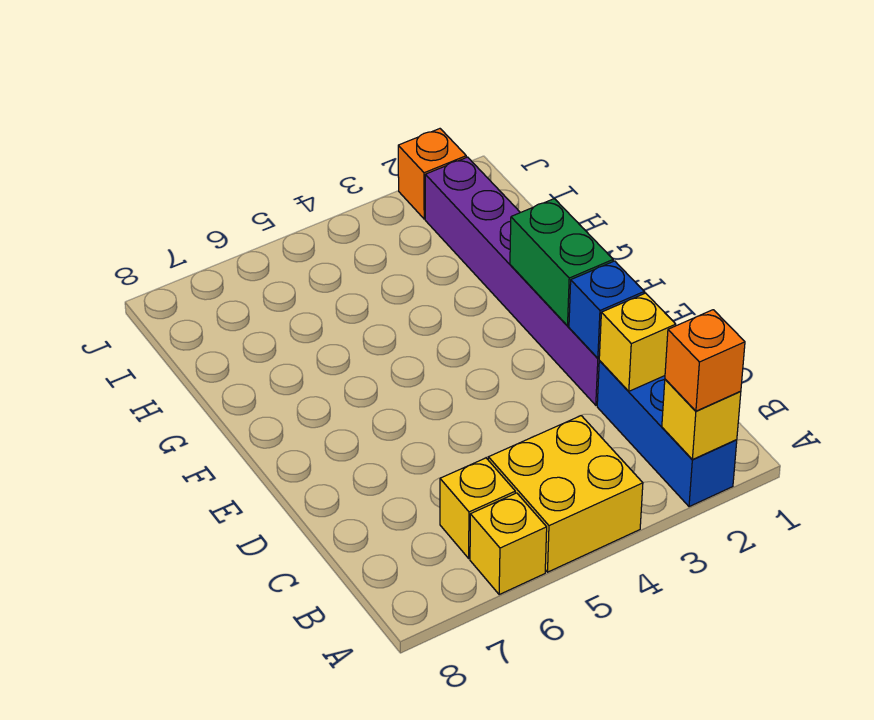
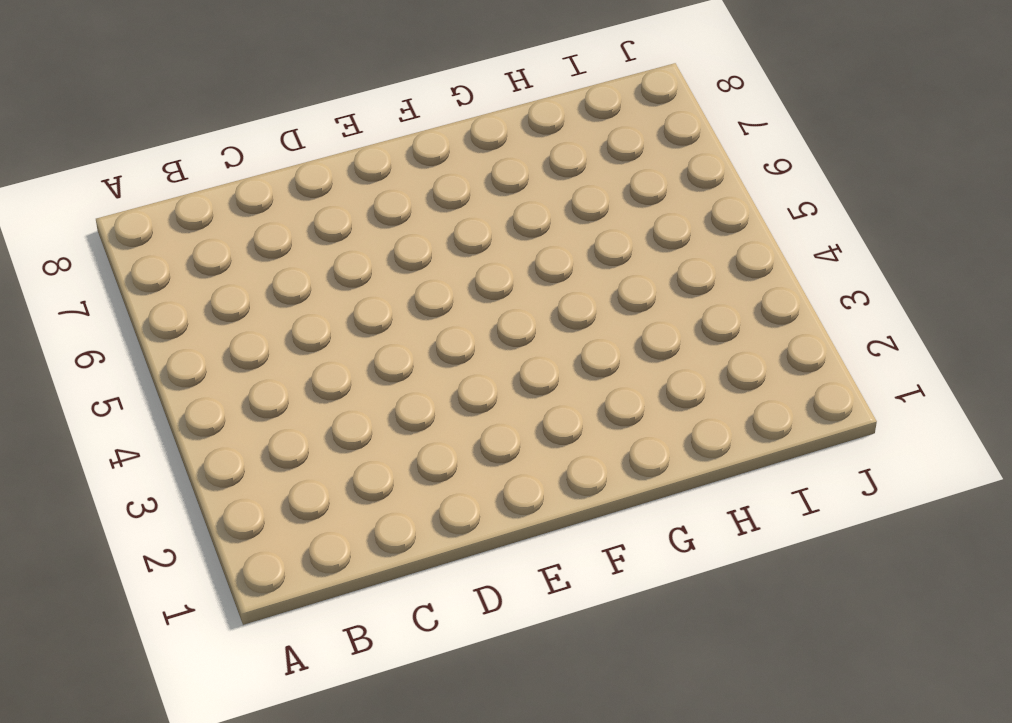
none -> blue 1x3 brick [597,361,737,507]
none -> yellow 2x2 brick [488,416,643,572]

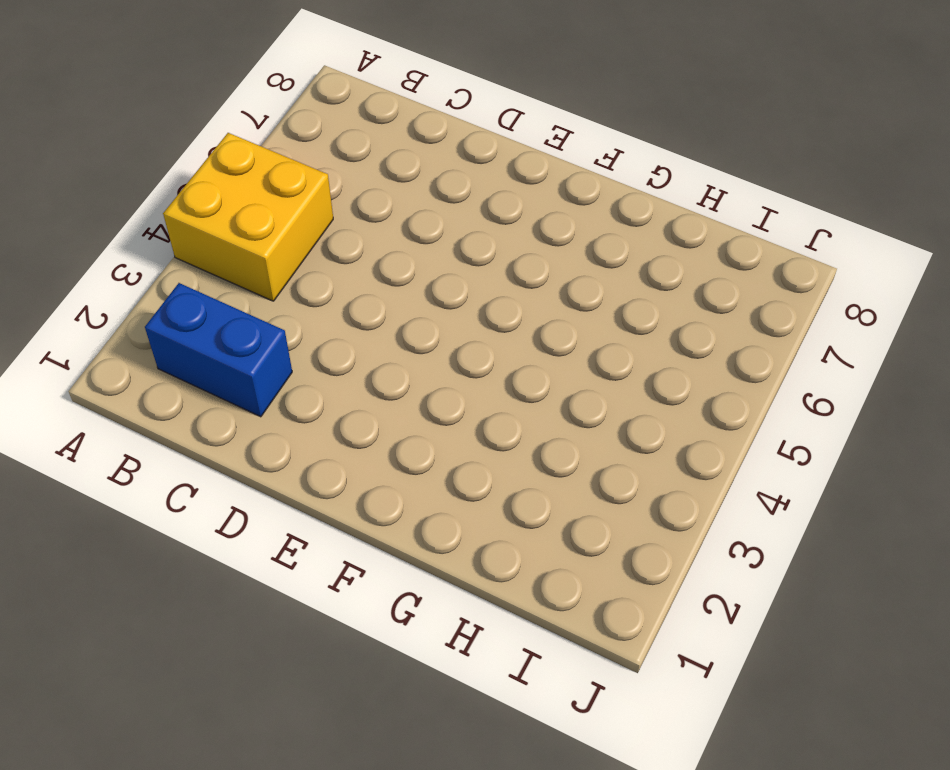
blue 1x2 brick [145,283,292,417] -> blue 1x3 brick [597,361,737,507]
none -> yellow 1x1 brick [470,493,547,594]
none -> yellow 1x1 brick [440,458,515,558]

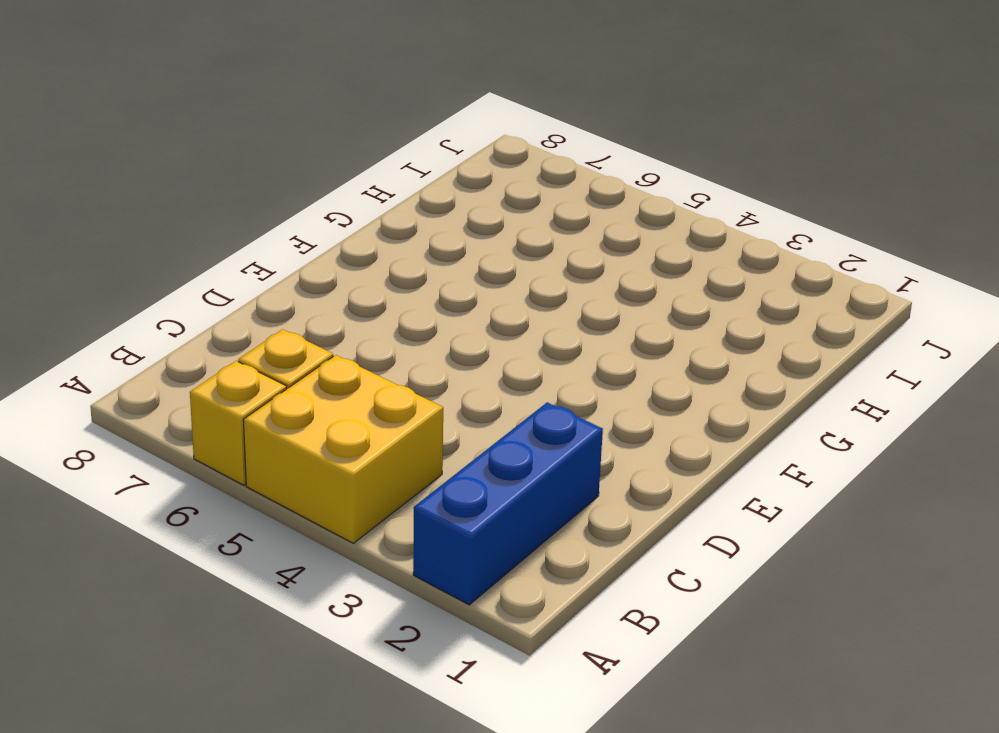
none -> purple 1x6 brick [425,157,599,405]
none -> orange 1x1 brick [398,129,466,219]

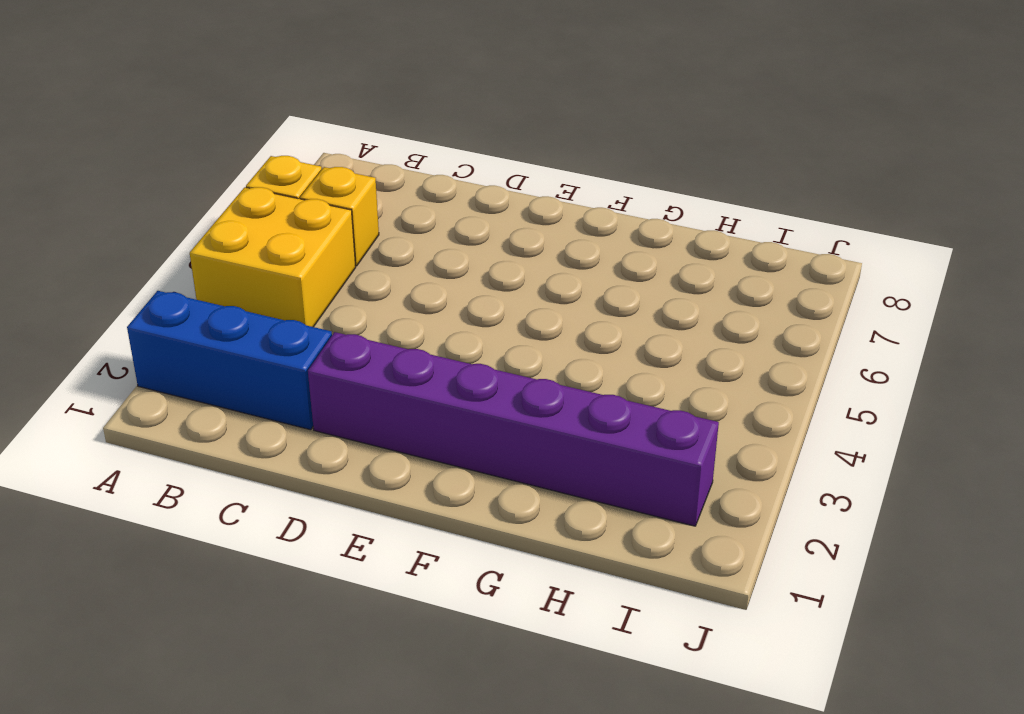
none -> orange 1x1 brick [398,129,466,219]
none -> yellow 1x1 brick [662,379,741,460]

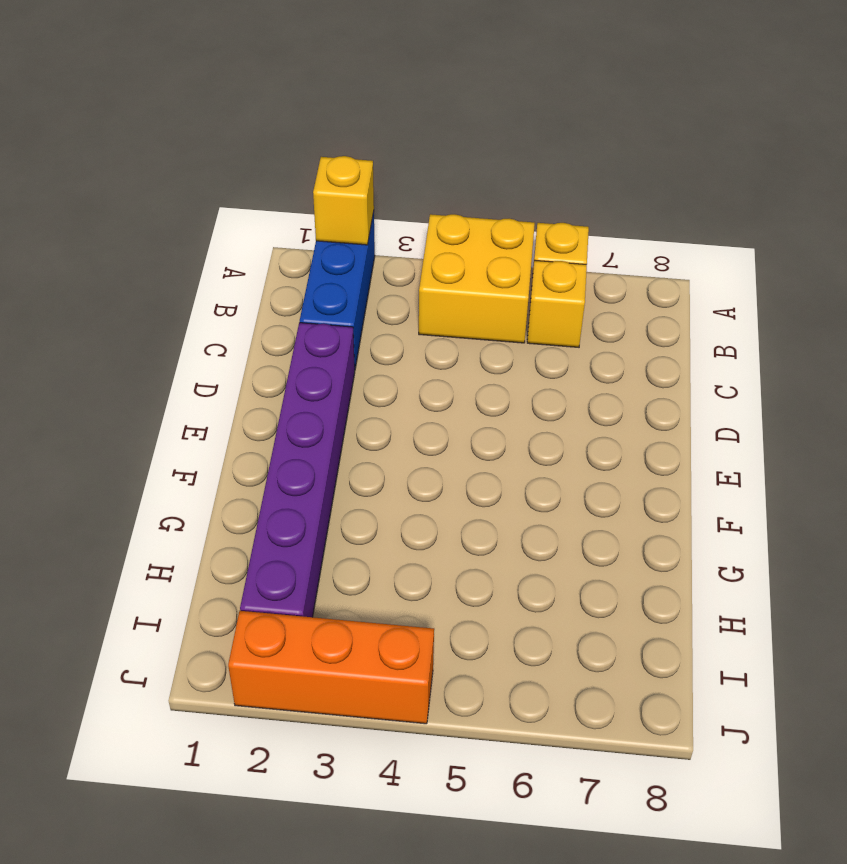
orange 1x3 brick [228,611,434,724] -> orange 1x1 brick [398,129,466,219]
none -> yellow 1x1 brick [599,293,676,391]
none -> blue 1x1 brick [569,261,644,358]

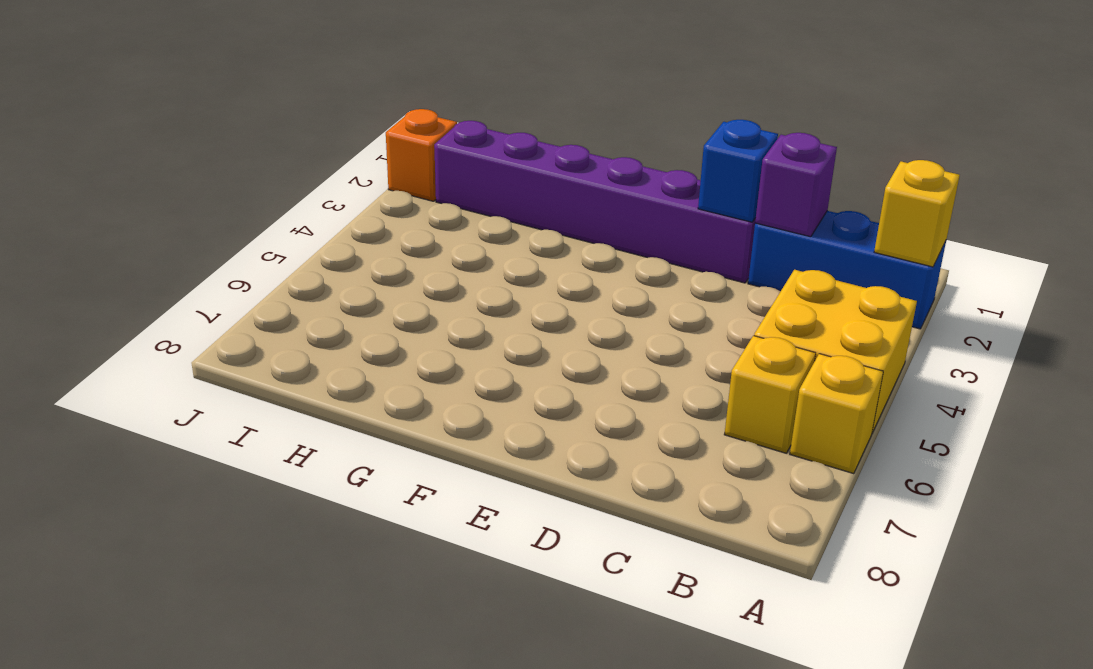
purple 1x1 brick [755,133,837,237] -> yellow 1x1 brick [599,293,676,391]
none -> green 1x2 brick [510,199,613,326]
none -> orange 1x1 brick [665,310,745,411]

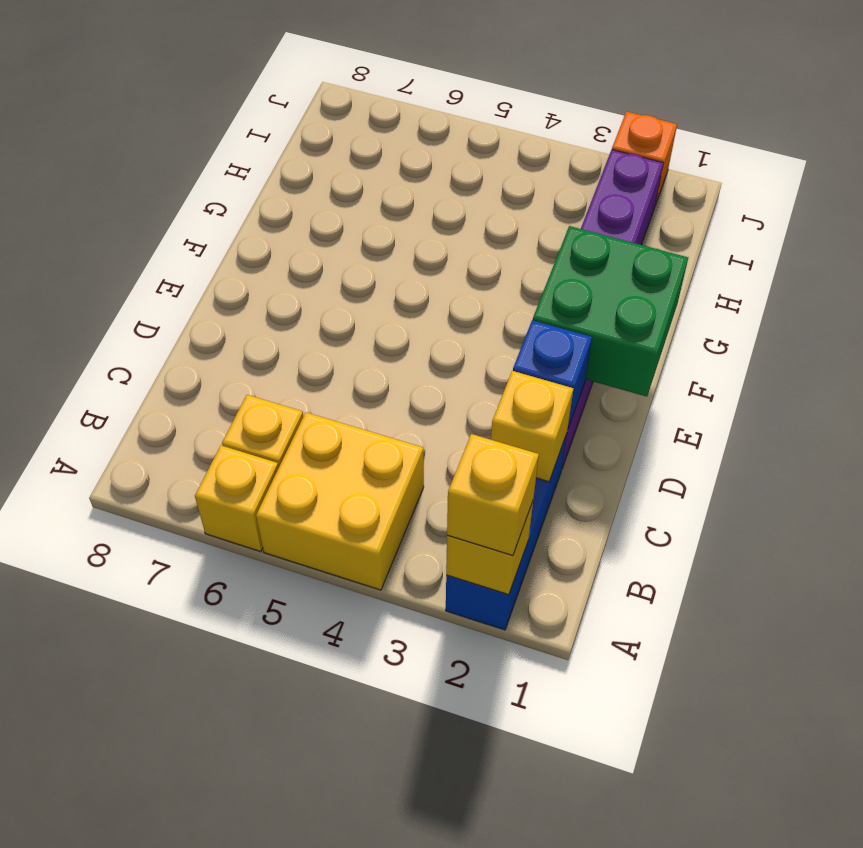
yellow 1x1 brick [447,434,539,556] -> orange 1x1 brick [665,310,745,411]
green 2x2 brick [533,226,688,397] -> green 1x2 brick [510,199,613,326]

